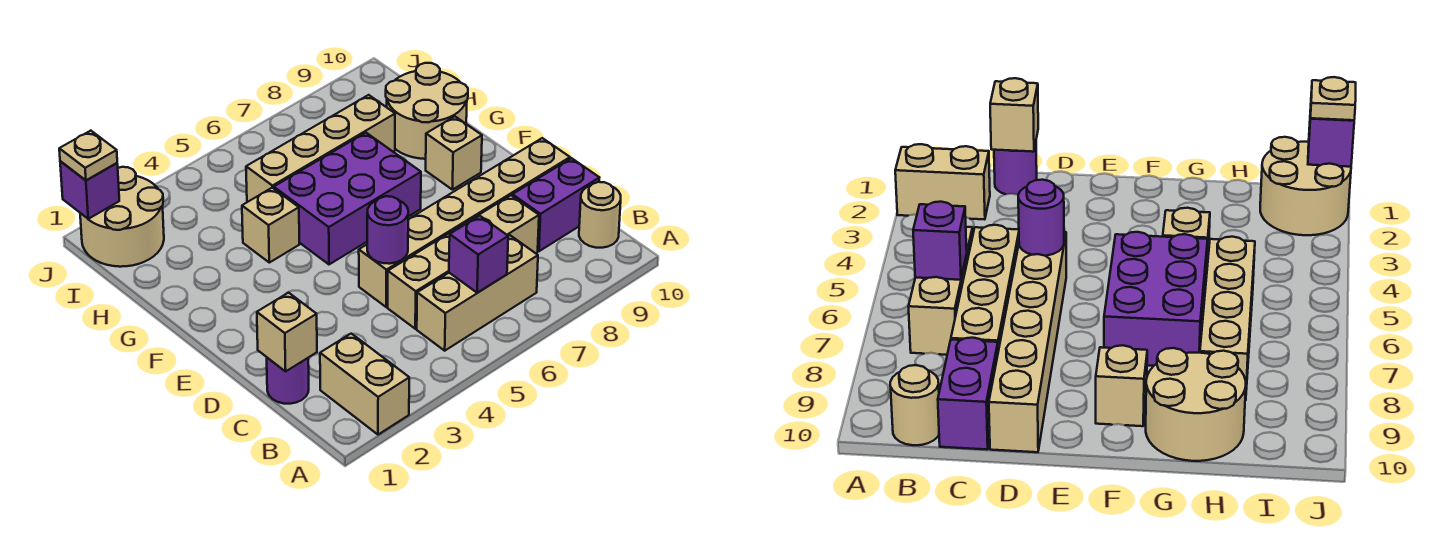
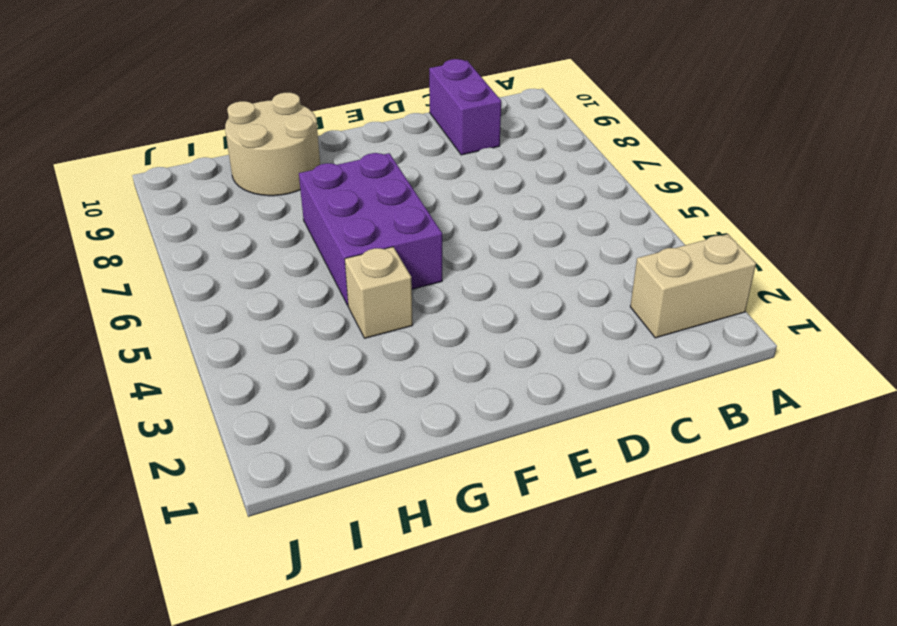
none -> tan 1x3 brick [417,235,538,351]
none -> tan 1x1 round brick [579,182,621,248]
none -> purple 1x1 round brick [267,358,309,404]

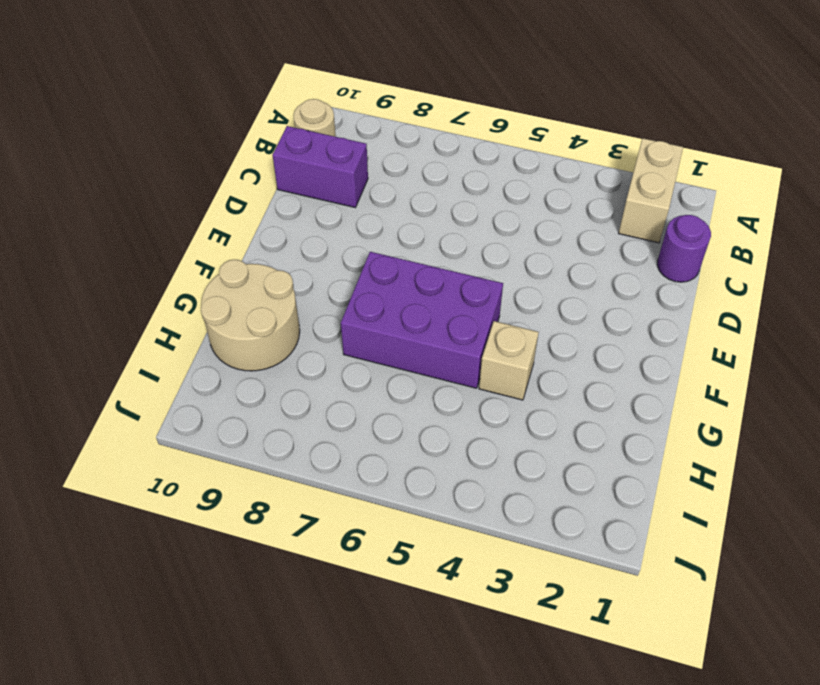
none -> tan 1x3 brick [417,235,538,351]
none -> tan 1x4 brick [388,195,539,329]
none -> tan 1x6 brick [359,138,570,307]

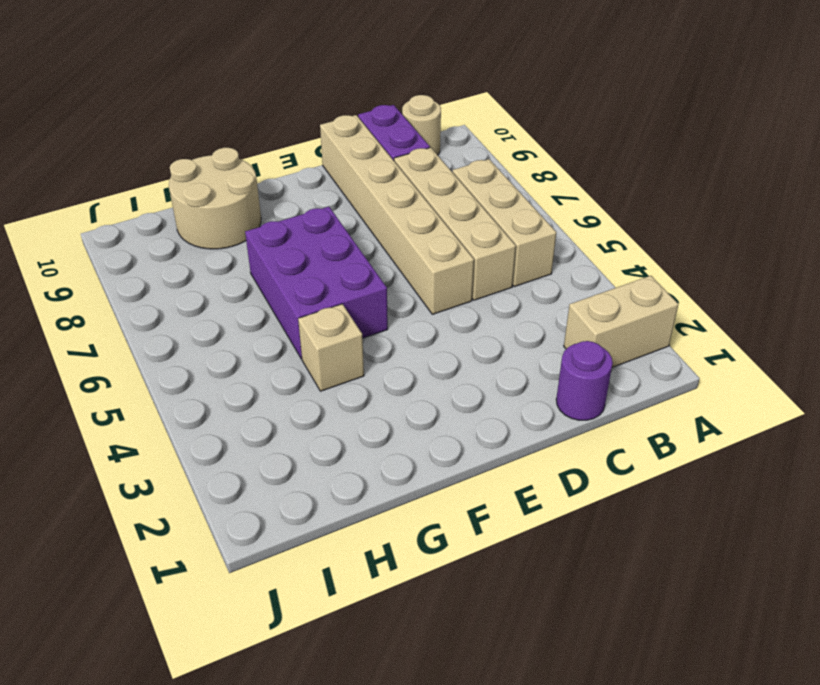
none -> tan 1x1 brick [426,117,482,190]
none -> tan 1x4 brick [246,95,395,202]
none -> tan 2x2 round brick [80,167,164,267]

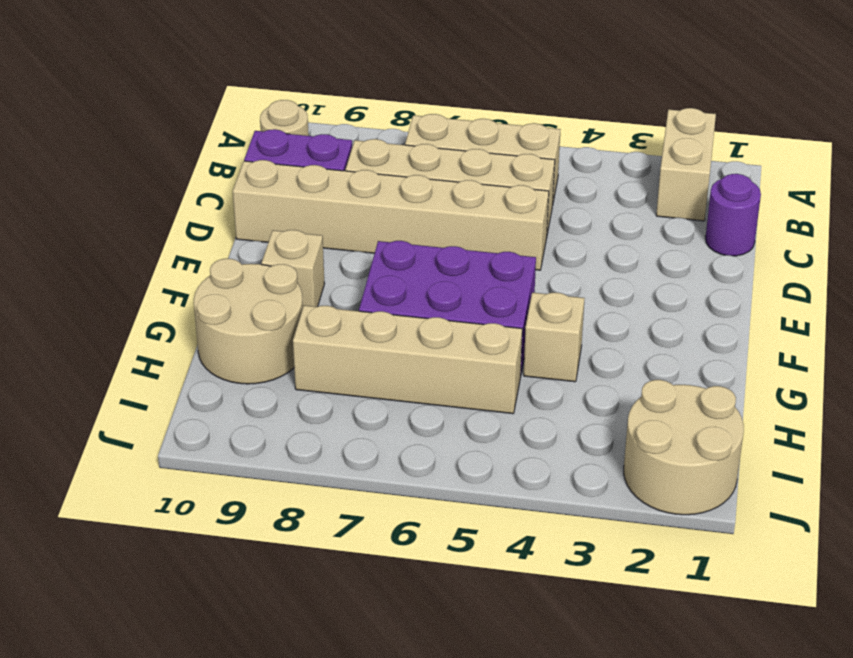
none -> purple 1x1 brick [449,216,508,293]
none -> tan 1x1 brick [257,293,317,371]
none -> purple 1x1 round brick [367,196,408,264]

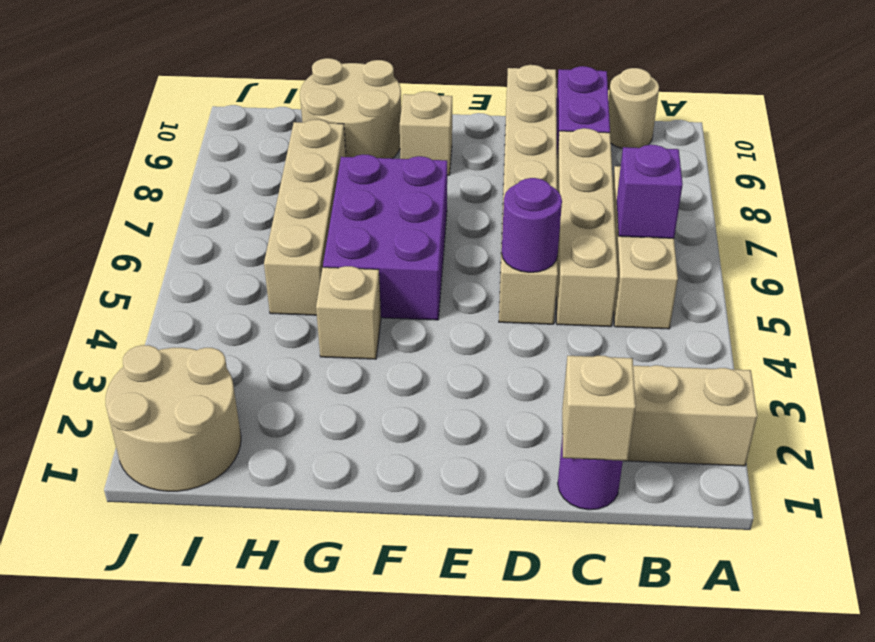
none -> purple 1x1 brick [60,161,119,219]
none -> tan 1x1 plate [59,131,117,180]

